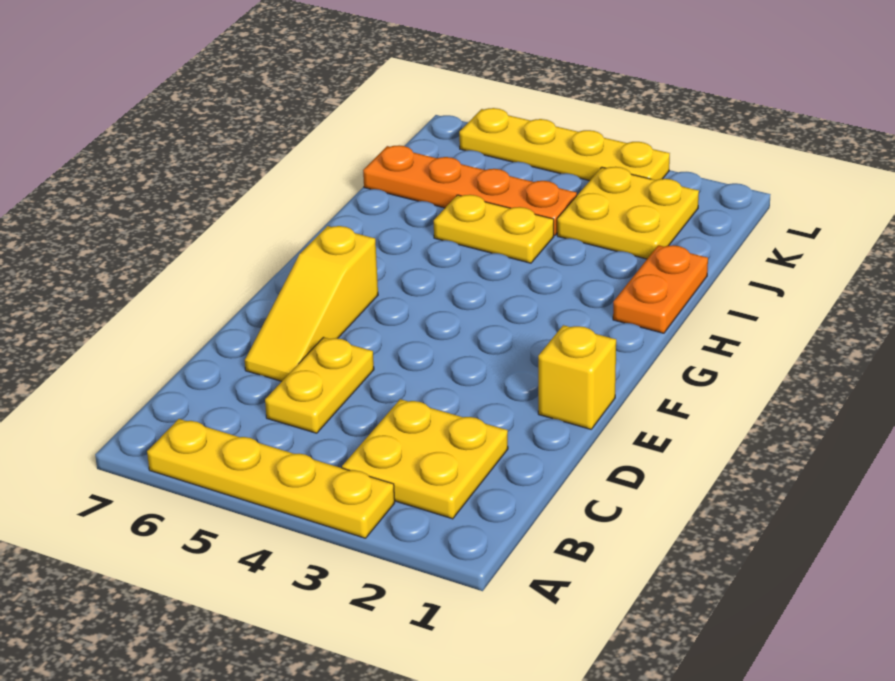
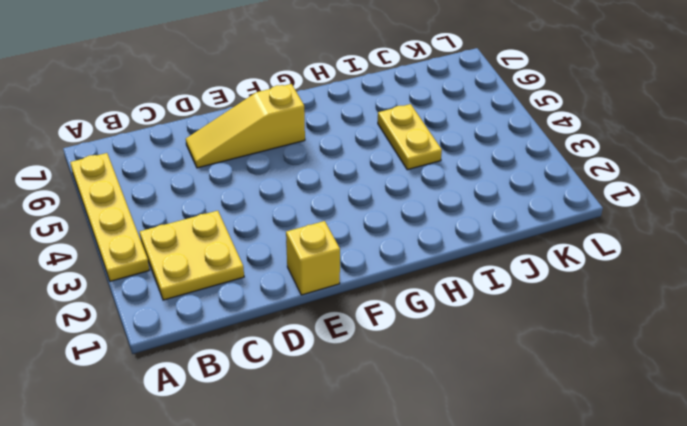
none -> yellow 1x2 plate [265,337,374,433]
none -> orange 1x2 plate [613,245,708,333]

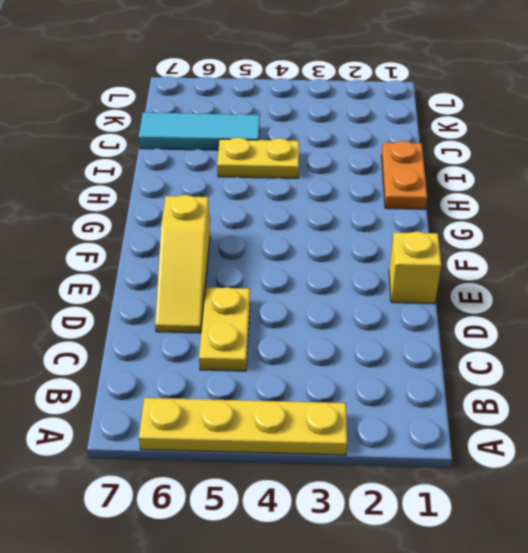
cyan 1x3 tile [139,112,260,150] -> orange 1x4 plate [363,145,577,236]
none -> yellow 2x2 plate [342,399,508,519]
none -> yellow 2x2 plate [557,167,699,259]

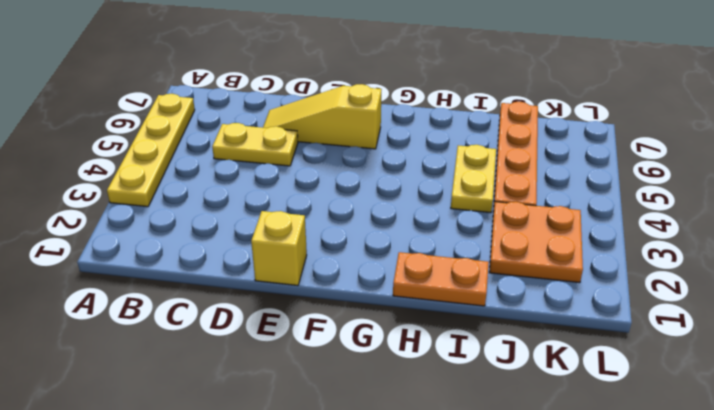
orange 2x2 plate [489,202,583,283] -> yellow 2x2 plate [557,167,699,259]
none -> yellow 2x2 plate [342,399,508,519]
none -> yellow 1x4 plate [459,108,670,181]

